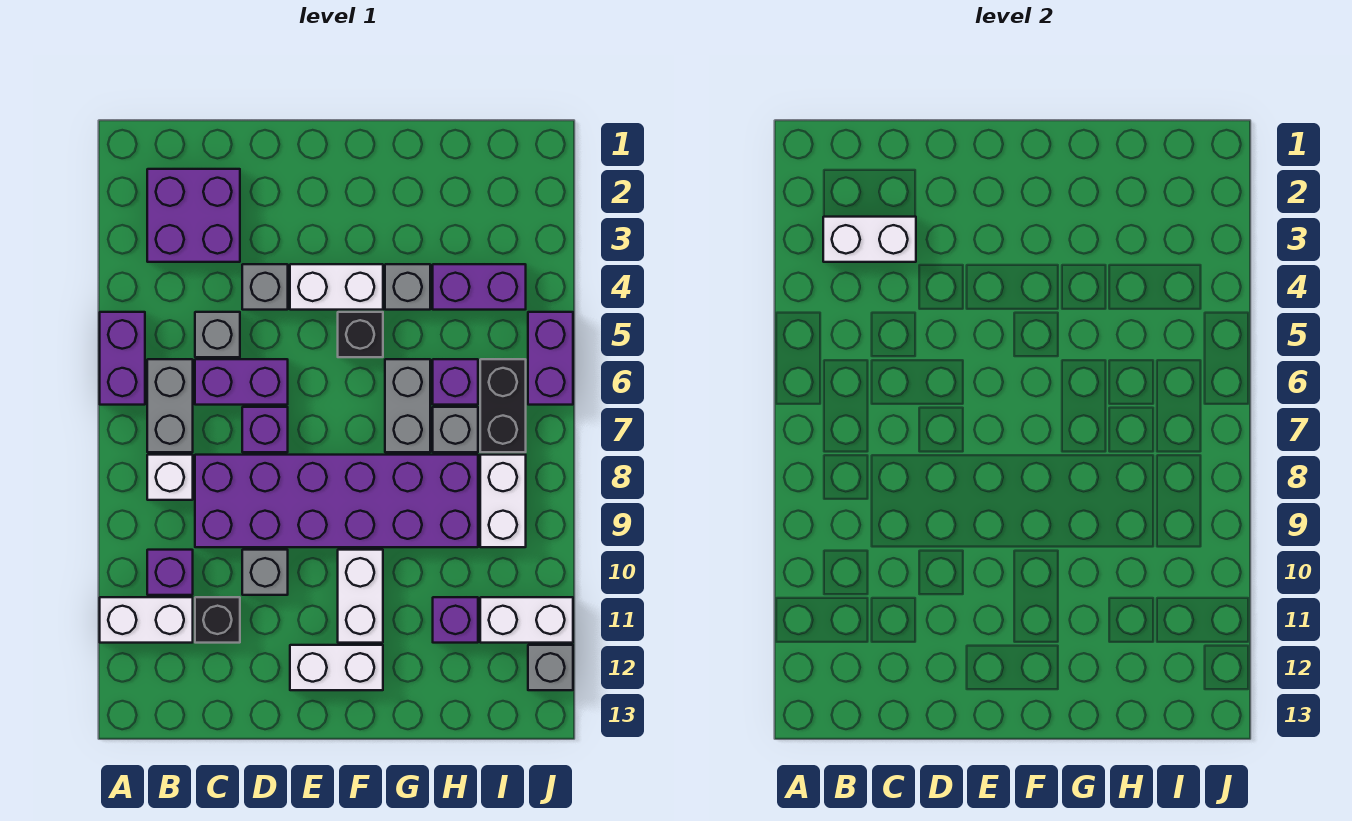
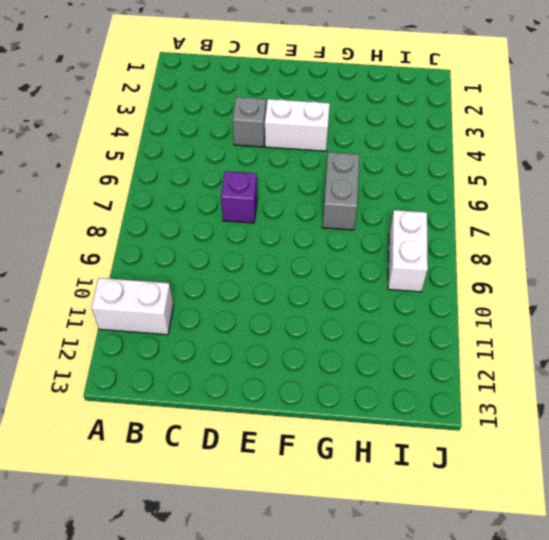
none -> purple 1x2 brick [100,312,145,405]
none -> purple 2x2 brick [147,169,240,262]
none -> grey 1x2 brick [147,359,193,452]

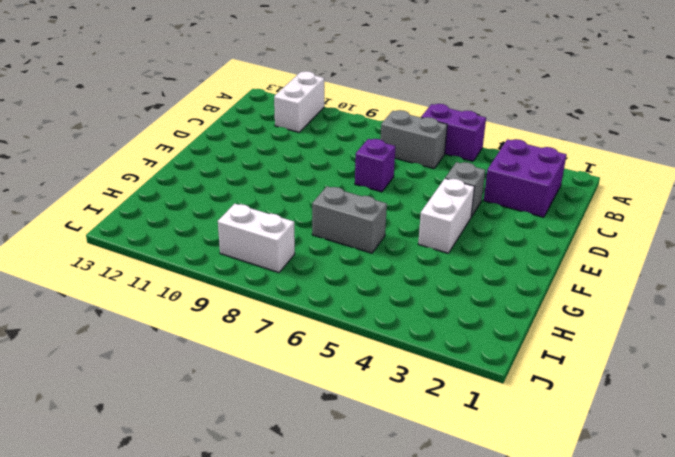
none -> white 1x1 brick [147,455,193,500]
none -> purple 1x1 brick [147,550,193,595]
none -> grey 1x1 brick [195,312,240,357]

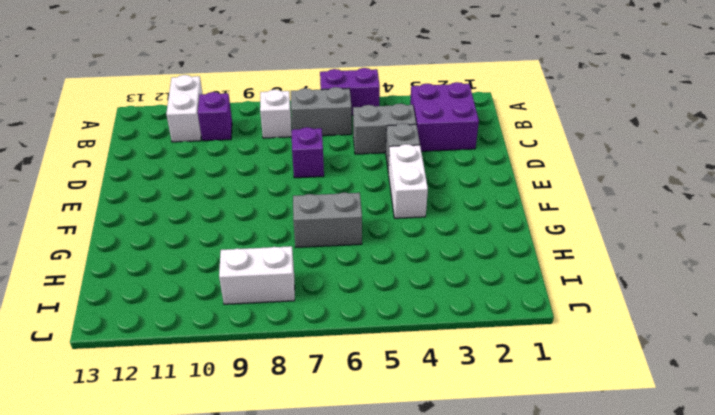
grey 1x2 brick [353,104,416,154] -> grey 1x1 brick [195,312,240,357]
none -> purple 1x2 brick [195,359,288,405]
none -> purple 2x6 brick [195,455,478,547]
none -> black 1x1 brick [195,597,240,643]

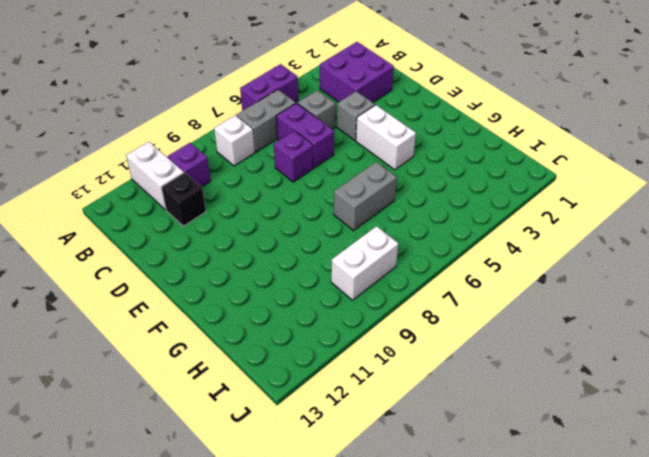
none -> purple 2x6 brick [195,455,478,547]
none -> grey 1x1 brick [242,550,288,595]
none -> white 1x2 brick [290,645,383,690]

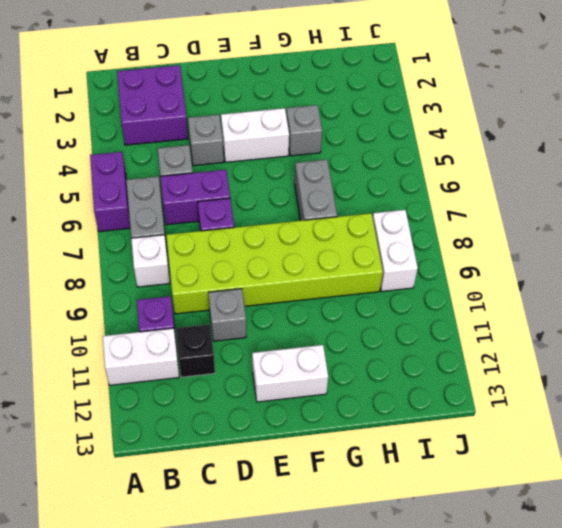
lime 2x6 brick [166,213,383,314] -> purple 2x6 brick [195,455,478,547]
none -> black 1x1 brick [338,312,383,357]
none -> white 1x2 brick [338,550,383,643]
none -> purple 1x2 brick [433,264,526,310]

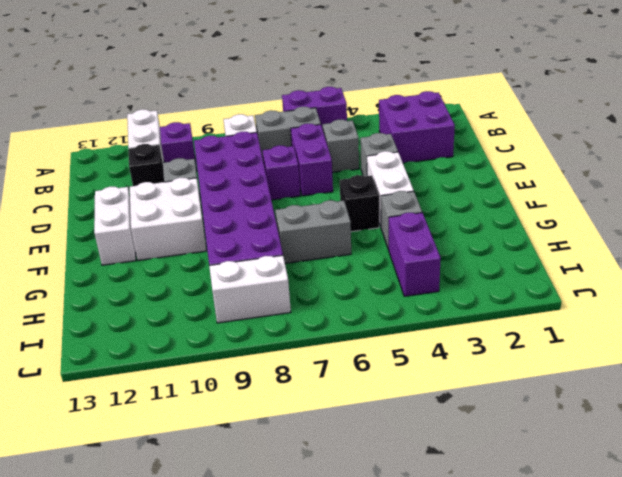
white 2x2 brick [130,178,206,260] -> white 1x2 brick [338,550,383,643]
none -> purple 1x1 brick [433,359,478,405]
none -> grey 1x1 brick [433,407,478,452]
none -> purple 1x1 brick [433,597,478,643]

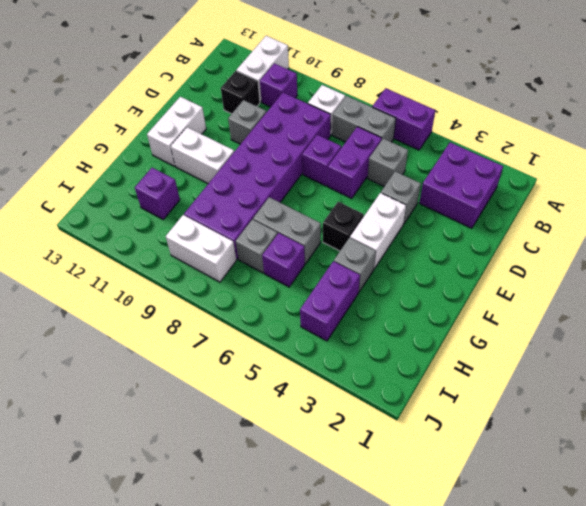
none -> black 1x2 brick [480,359,526,452]
none -> white 1x2 brick [480,597,573,643]
none -> purple 1x2 brick [528,312,573,405]

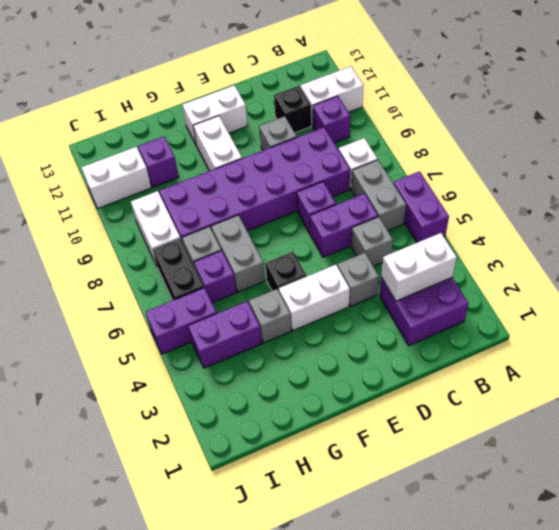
purple 1x2 brick [146,288,217,354] -> purple 1x2 brick turned to [528,312,573,405]
none -> grey 1x1 brick [528,645,573,690]

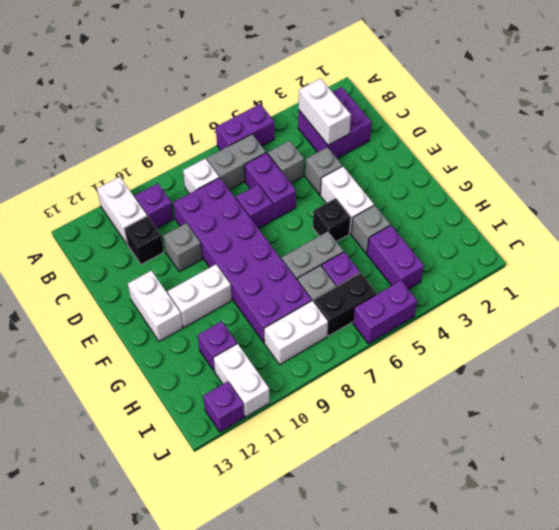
purple 1x1 brick [203,381,244,432] -> grey 1x1 brick [528,645,573,690]

